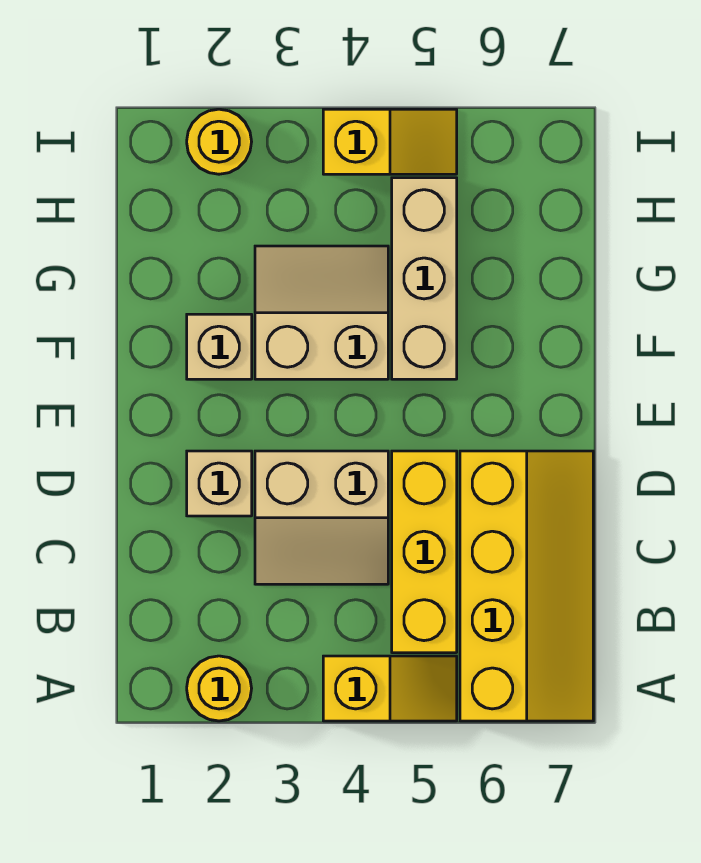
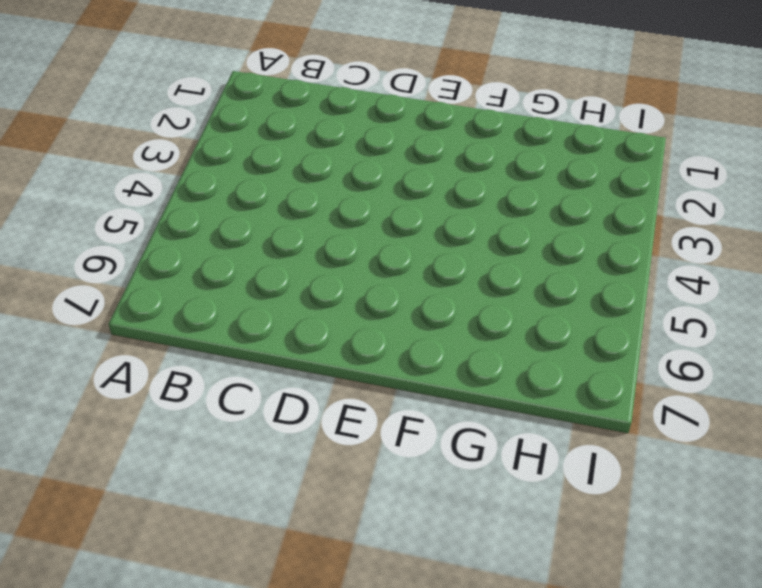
none -> yellow 1x1 round brick [187,656,252,721]
none -> yellow 1x2 slope [323,656,457,721]

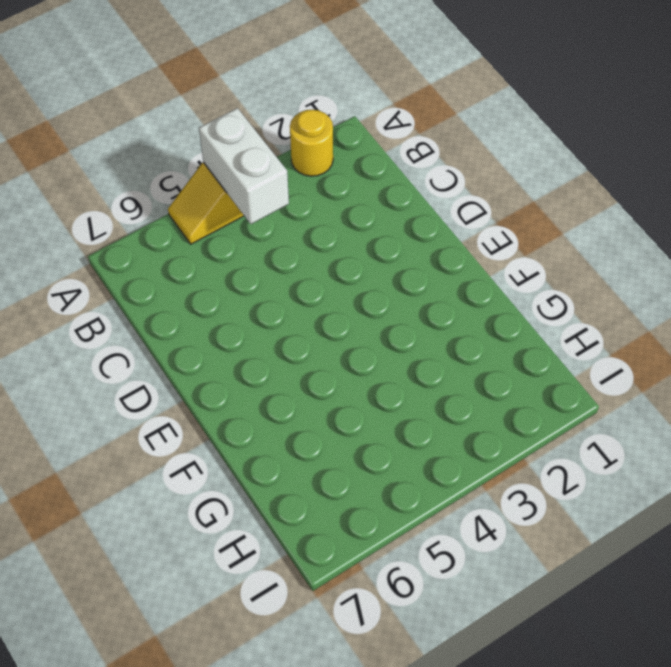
white 1x2 brick [199,108,289,224] -> none
none -> yellow 2x4 slope [460,451,593,721]
none -> yellow 1x3 brick [392,451,457,653]

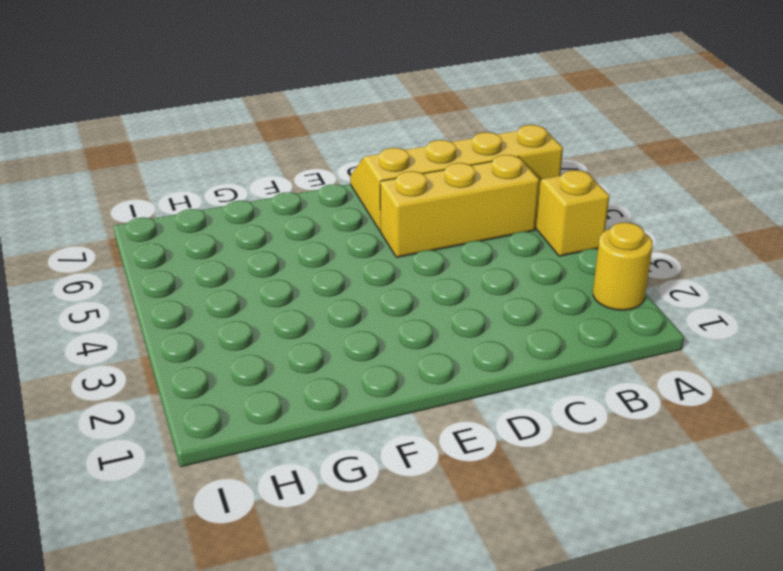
none -> tan 2x2 slope [255,451,388,584]
none -> tan 1x1 brick [187,451,252,516]

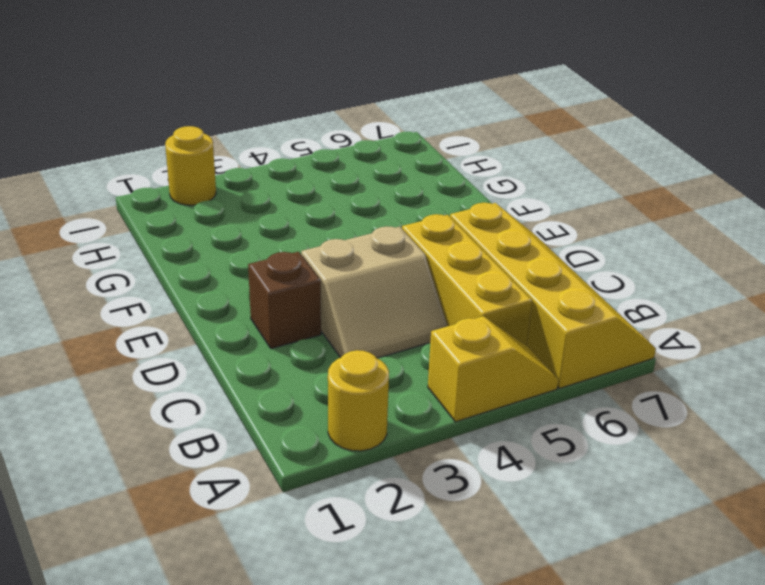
brown 1x1 brick [248,252,321,349] -> tan 1x1 brick [187,451,252,516]
none -> tan 1x1 brick [187,314,252,379]
none -> tan 2x2 slope [255,246,388,379]

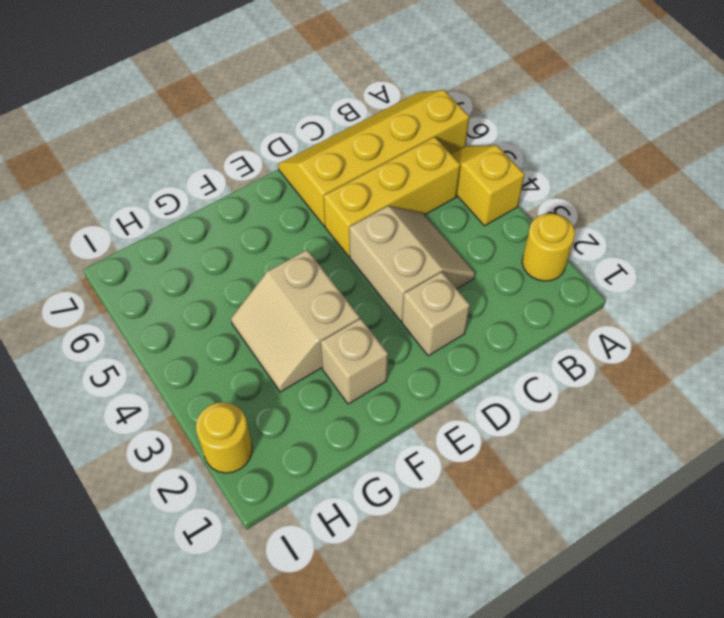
none -> tan 1x3 brick [392,178,457,379]
none -> yellow 1x2 slope [323,109,457,174]

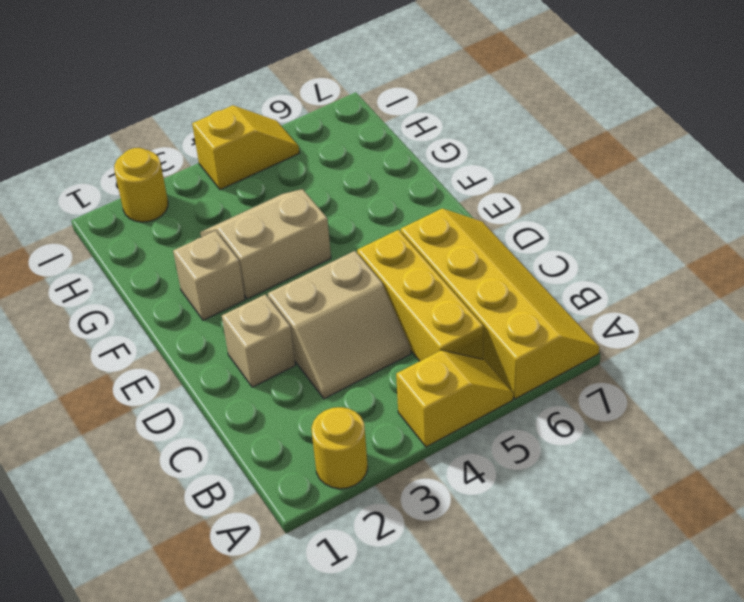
none -> tan 1x3 brick [392,178,457,379]

